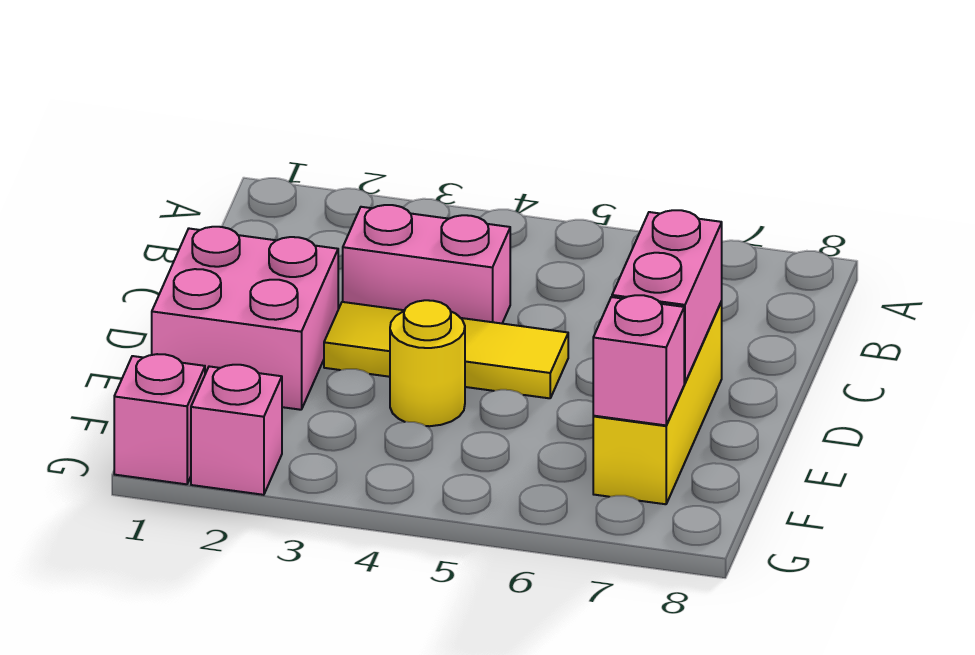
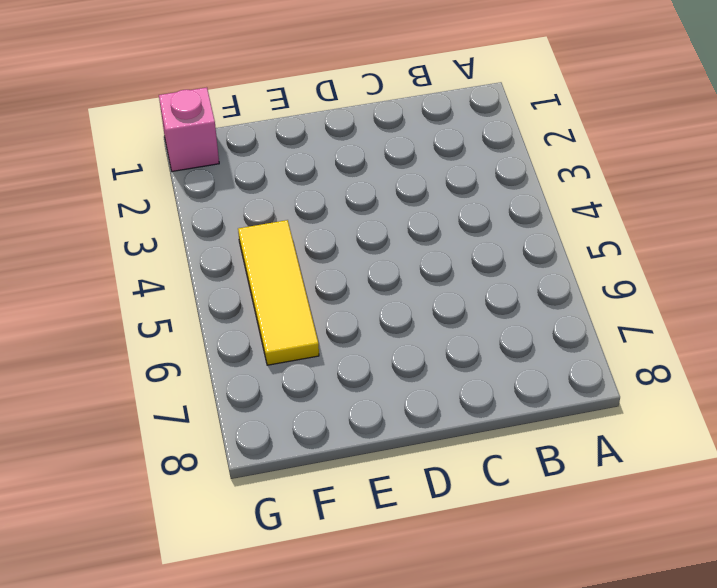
yellow 1x3 tile [238,220,319,365] -> yellow 1x3 tile moved to [324,302,568,398]
none -> pink 1x2 brick [343,205,510,323]
none -> pink 2x2 brick [152,227,338,410]

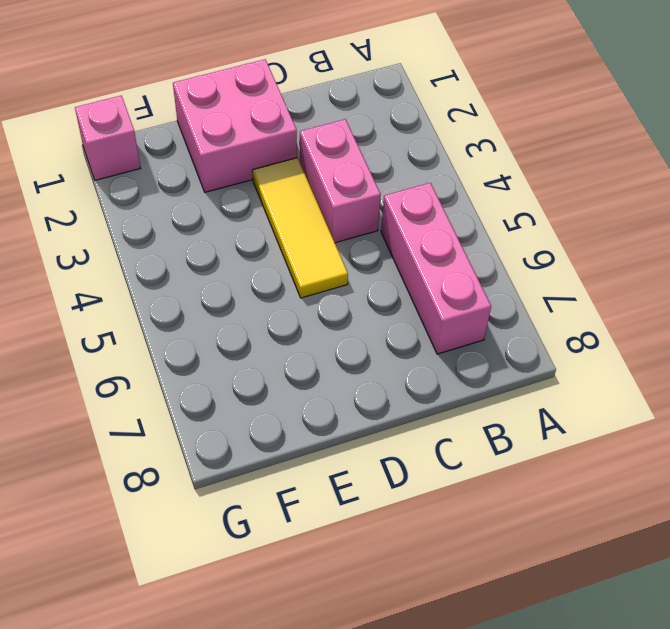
pink 1x3 brick [381,183,491,354] -> none
none -> yellow 1x3 brick [593,302,722,504]
none -> yellow 1x1 round brick [390,300,465,426]

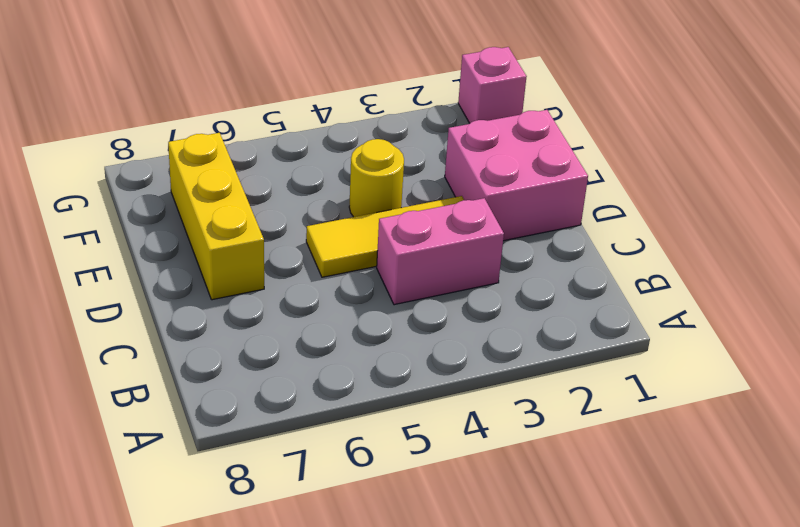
none -> pink 1x1 brick [191,365,282,495]
none -> pink 1x2 brick [612,210,722,383]

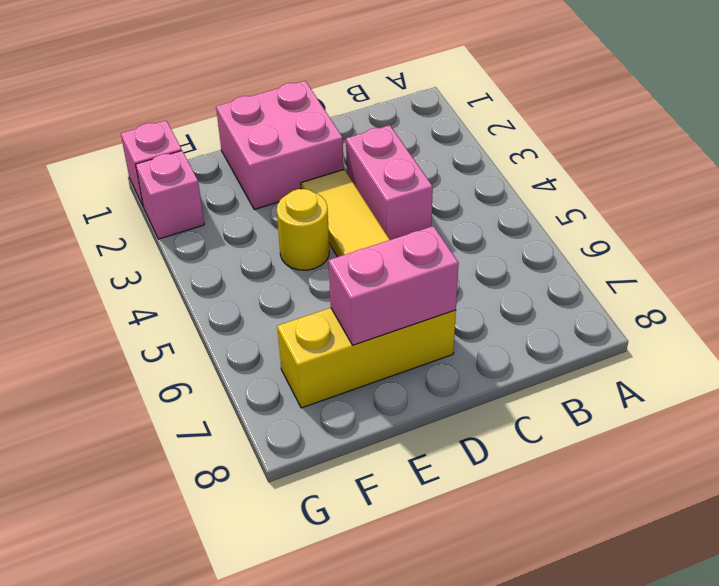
none -> pink 1x1 brick [593,295,684,425]

